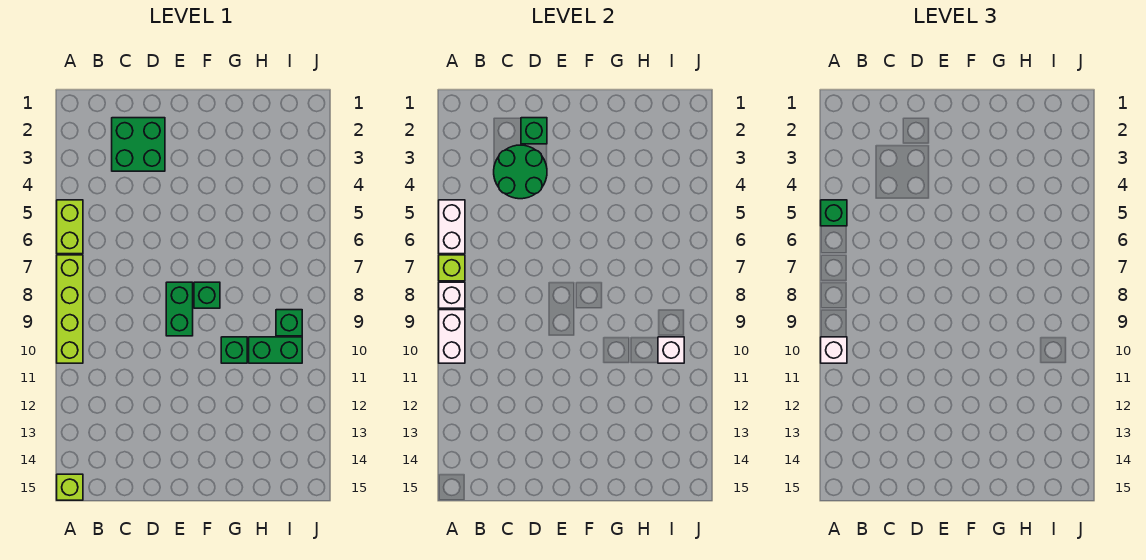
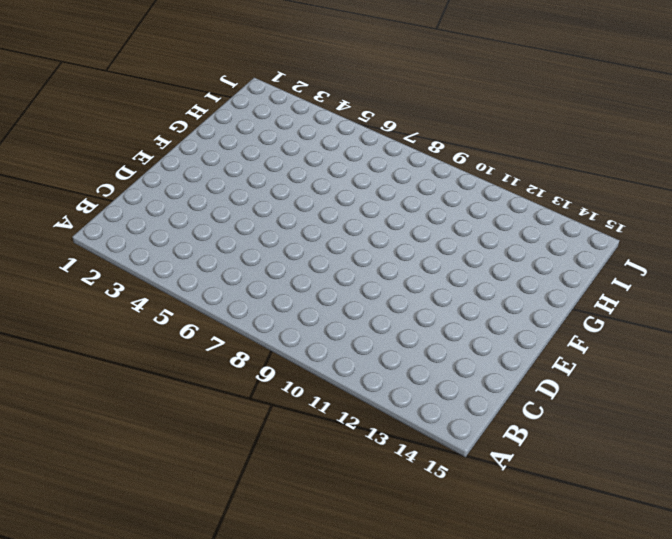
none -> lime 1x2 brick [57,200,83,254]
none -> lime 1x4 brick [57,255,83,363]
none -> lime 1x1 brick [57,474,83,500]

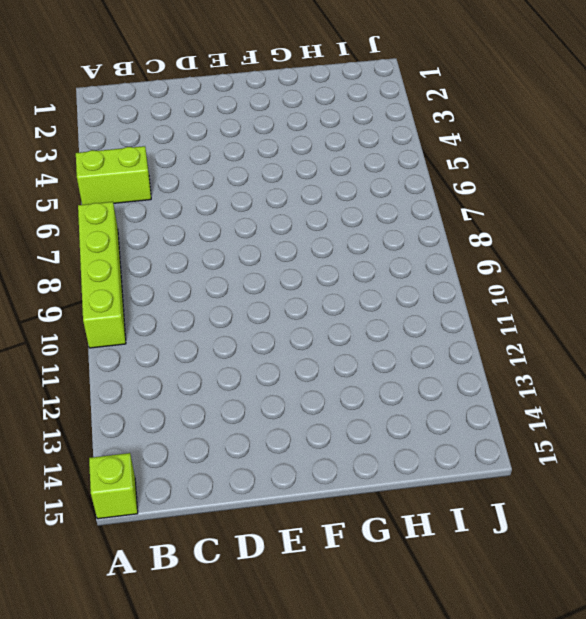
lime 1x2 brick [76,146,151,205] -> lime 1x2 brick turned to [57,200,83,254]
none -> green 2x2 brick [112,118,165,171]
none -> green 1x2 brick [166,282,193,336]
none -> green 1x1 brick [194,282,220,308]

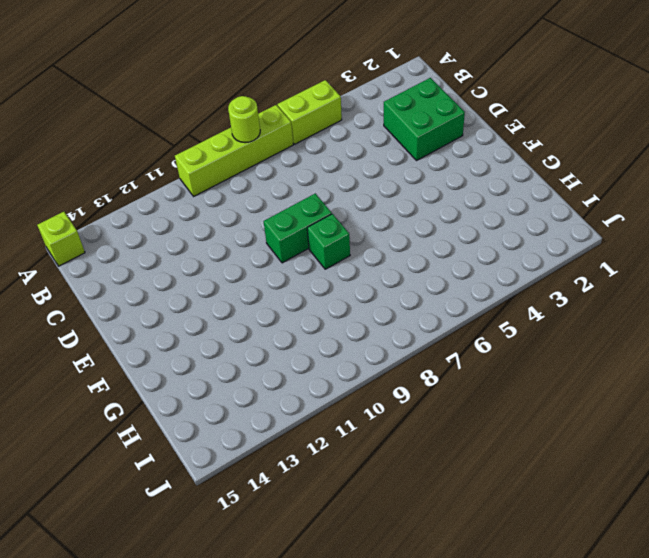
lime 1x1 round brick [228,96,260,143] -> white 1x1 brick [439,282,465,308]
none -> green 1x1 brick [221,337,247,363]
none -> green 1x2 brick [249,337,302,363]
none -> green 1x1 brick [276,310,302,336]

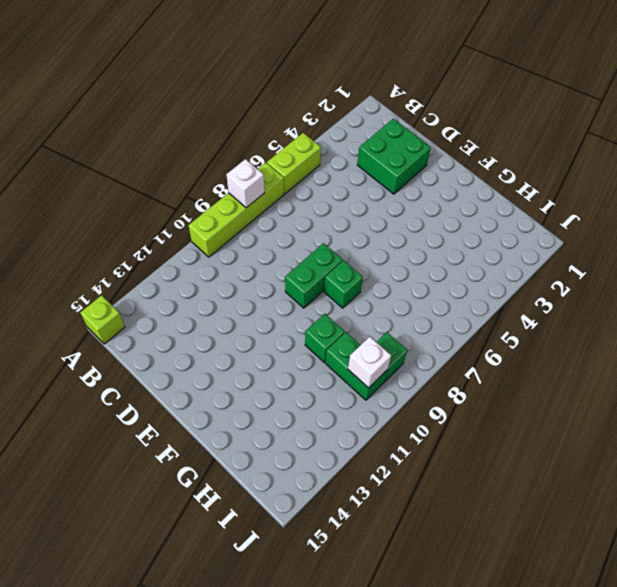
none -> white 1x2 brick [439,200,465,254]
none -> lime 1x1 brick [439,255,465,281]
none -> white 1x2 brick [439,310,465,363]

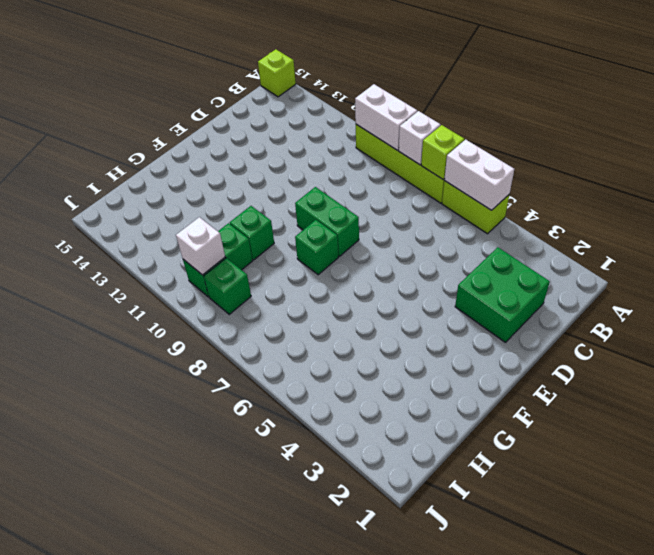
none -> green 2x2 round brick [494,145,547,199]
none -> green 1x1 brick [521,118,547,144]
none -> green 1x1 brick [821,200,847,226]

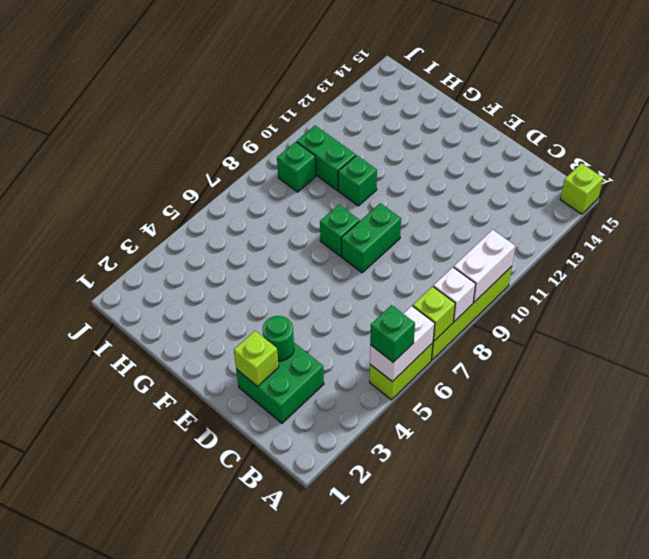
lime 1x1 brick [234,331,279,387] -> green 1x1 brick [521,118,547,144]
green 1x1 round brick [263,316,294,361] -> green 2x2 round brick [494,145,547,199]
none -> white 1x1 brick [658,337,684,363]
none -> white 1x1 brick [821,337,847,363]

